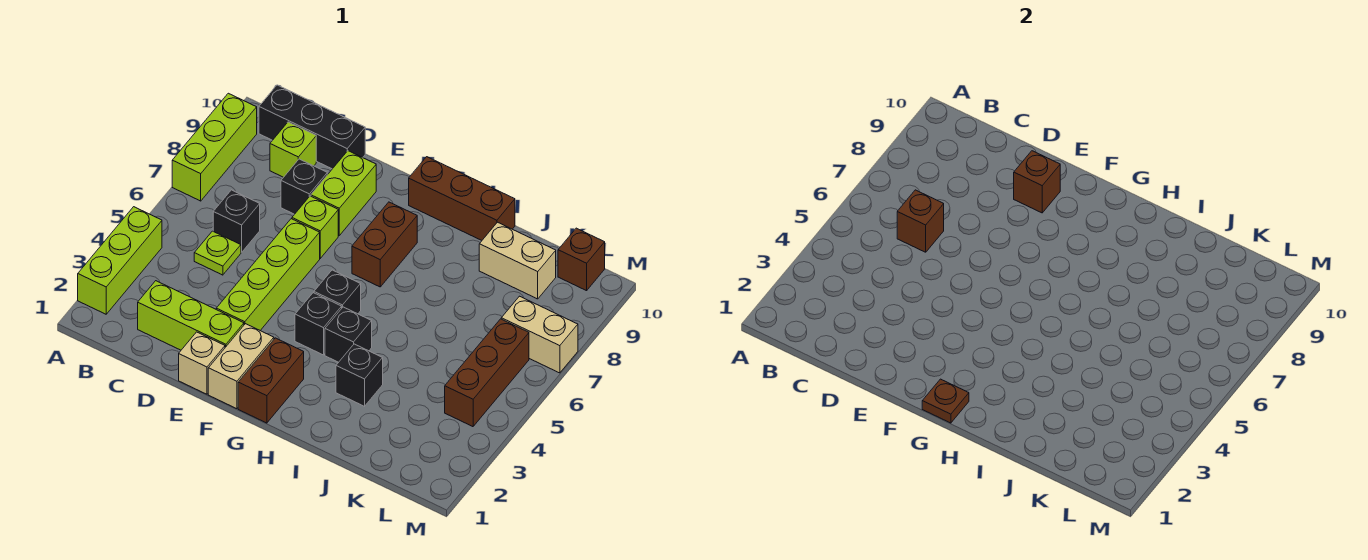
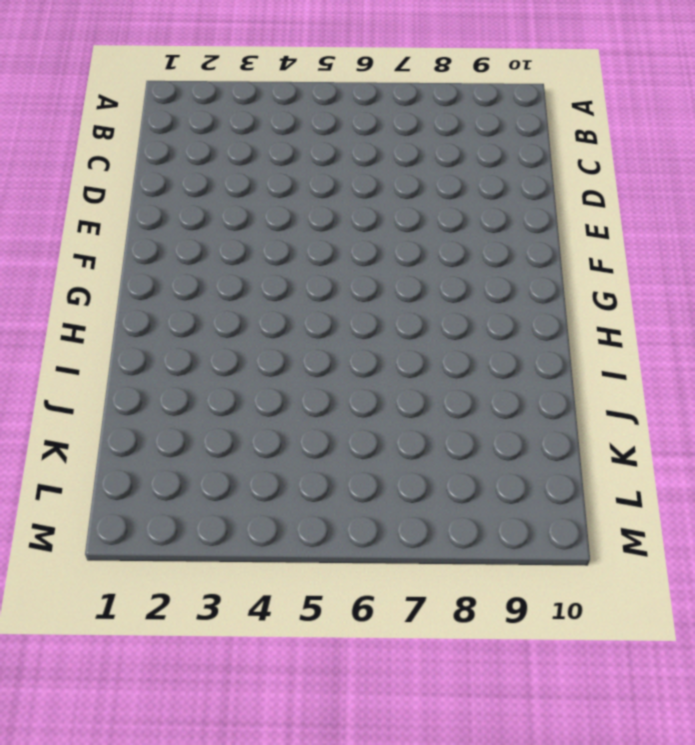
none -> lime 1x3 brick [78,207,162,314]
none -> lime 1x3 brick [172,93,257,201]
none -> black 1x3 brick [259,85,365,169]

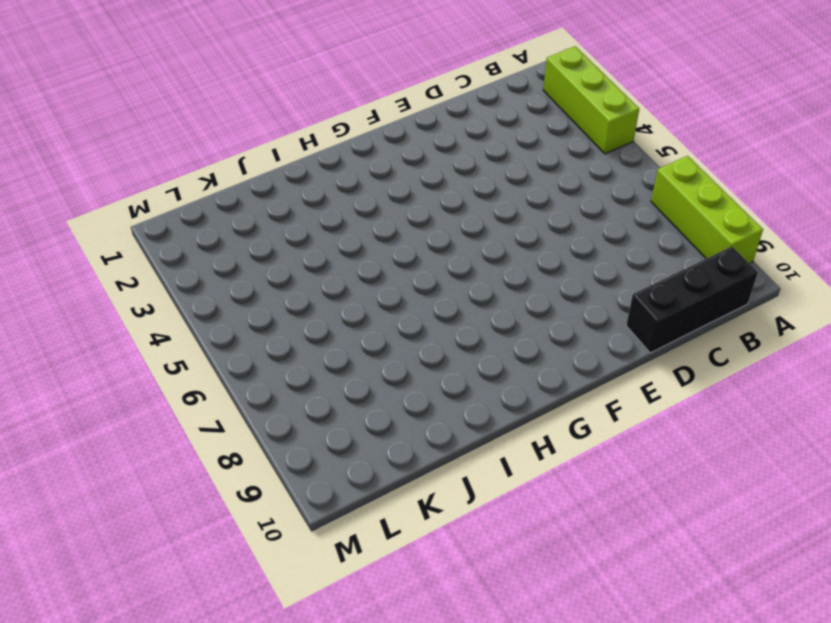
none -> lime 1x3 brick [138,281,244,350]
none -> lime 1x1 plate [194,231,241,275]
none -> black 1x1 brick [213,190,260,252]

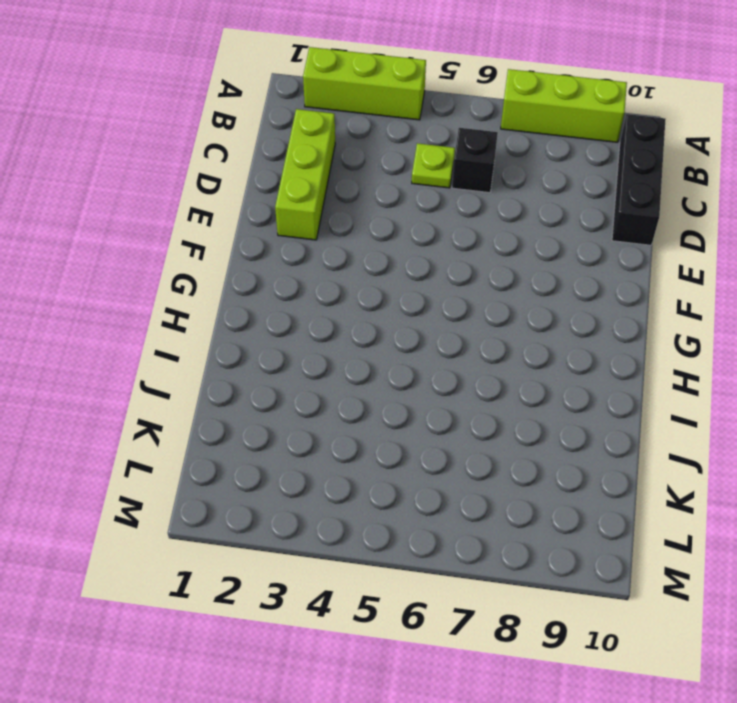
none -> lime 1x1 brick [270,122,316,177]
none -> black 1x1 brick [281,159,327,214]
none -> tan 1x1 brick [179,332,225,394]

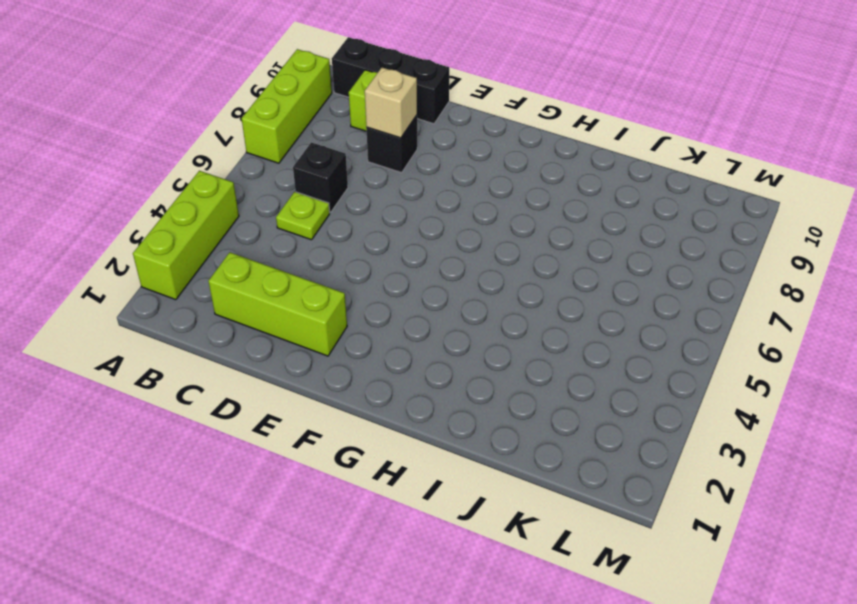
tan 1x1 brick [365,68,417,138] -> tan 1x1 brick moved to [179,332,225,394]
none -> lime 1x4 brick [216,219,320,330]
none -> lime 1x1 brick [292,196,338,258]
none -> lime 1x2 brick [311,151,376,235]

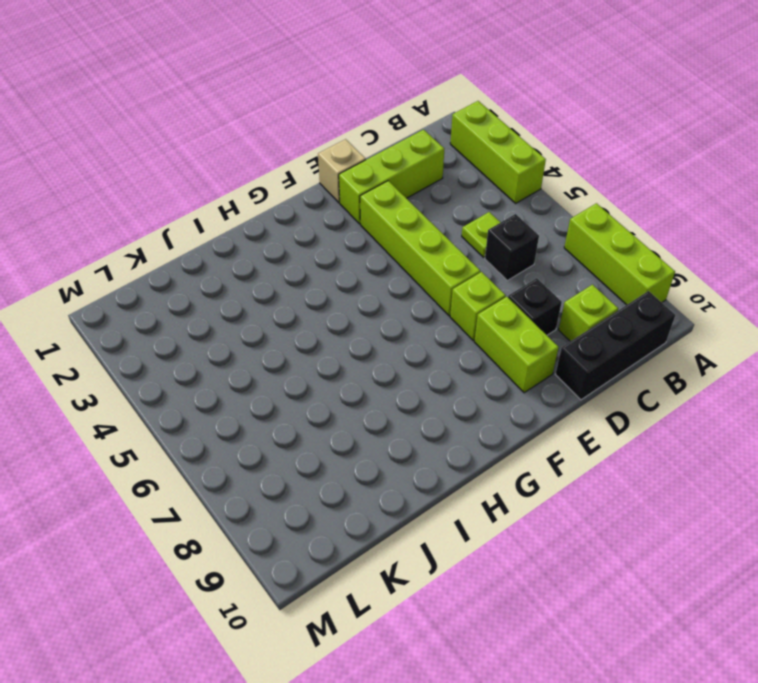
none -> tan 1x2 brick [208,324,274,409]
none -> brown 1x2 brick [238,338,304,423]
none -> black 1x1 brick [295,293,342,355]

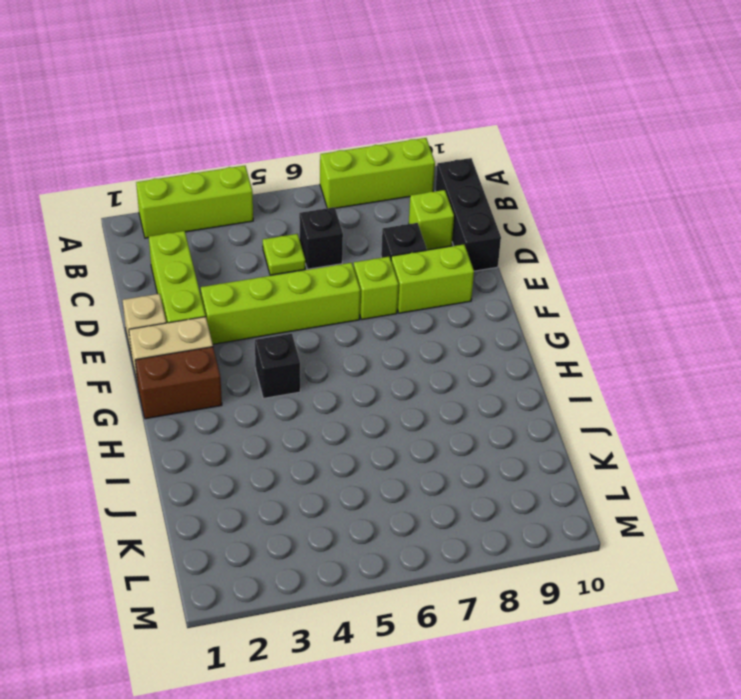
none -> black 1x1 brick [314,270,361,314]
none -> brown 1x2 brick [352,202,417,287]
none -> brown 1x3 brick [409,157,515,240]

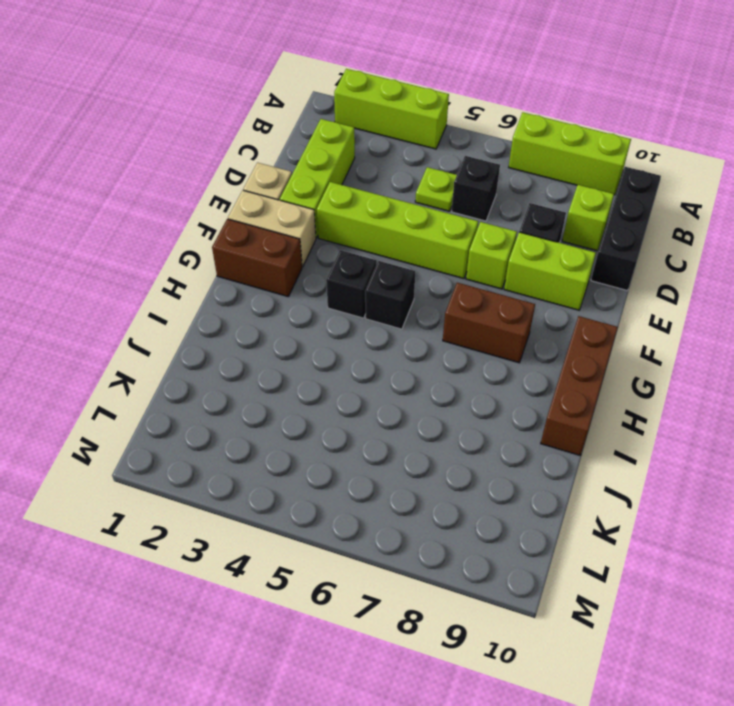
none -> black 1x1 brick [325,307,372,362]
none -> black 1x1 brick [336,344,383,406]
none -> tan 1x2 brick [479,222,556,299]

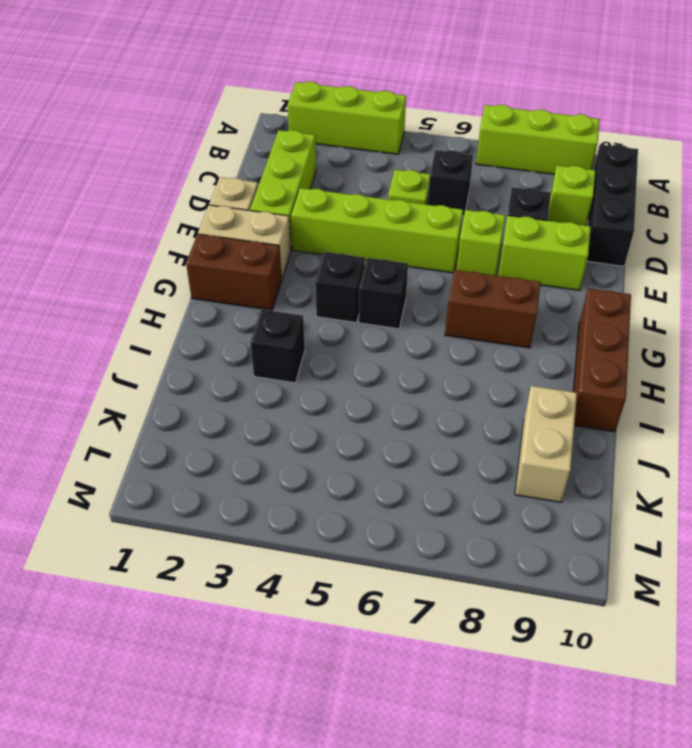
none -> black 1x1 brick [325,307,372,362]
none -> brown 1x3 brick [445,319,529,427]
none -> tan 1x2 brick [501,296,578,373]

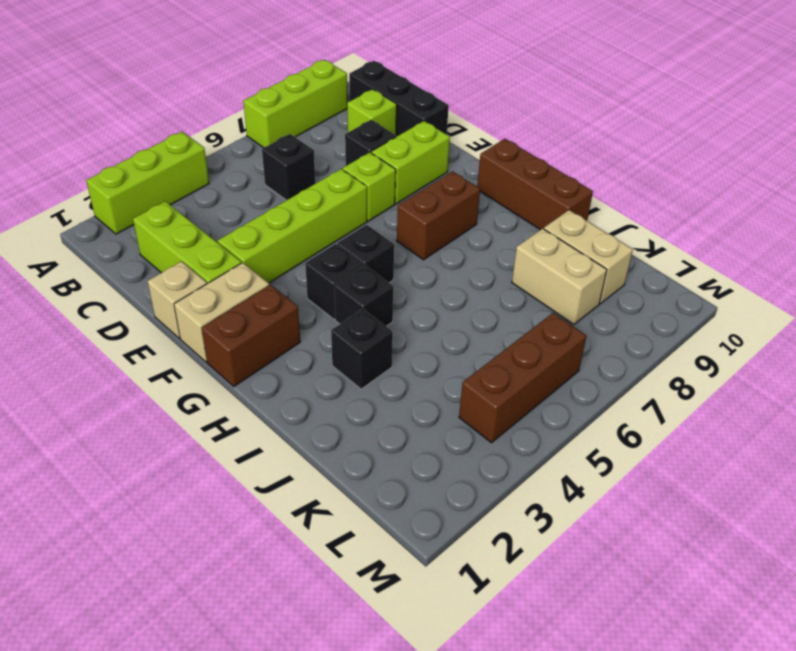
tan 1x2 brick [512,229,607,325] -> tan 1x2 brick moved to [501,296,578,373]
none -> lime 1x1 plate [194,231,241,275]
none -> brown 1x1 brick [558,228,605,291]
none -> brown 1x1 brick [897,190,944,252]

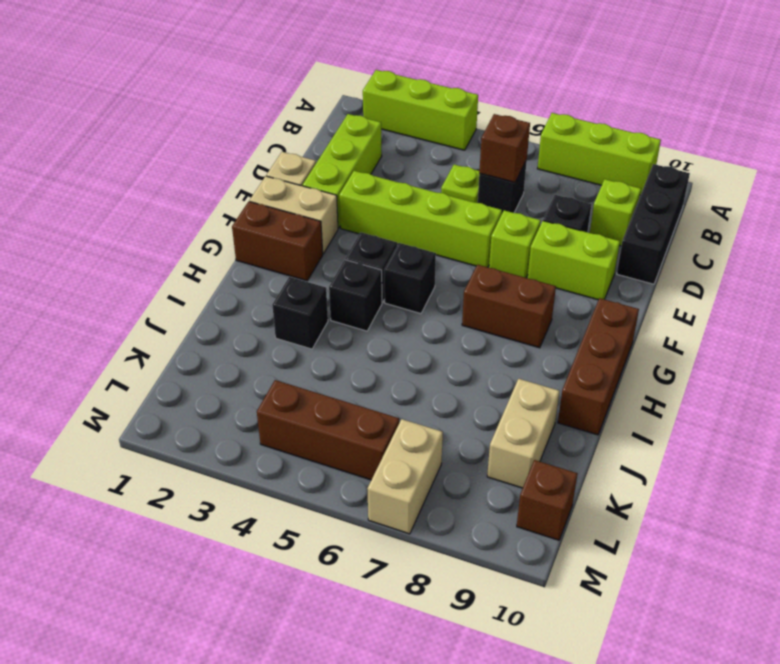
none -> brown 1x1 brick [1014,151,1060,213]
none -> brown 1x1 plate [922,379,969,423]

